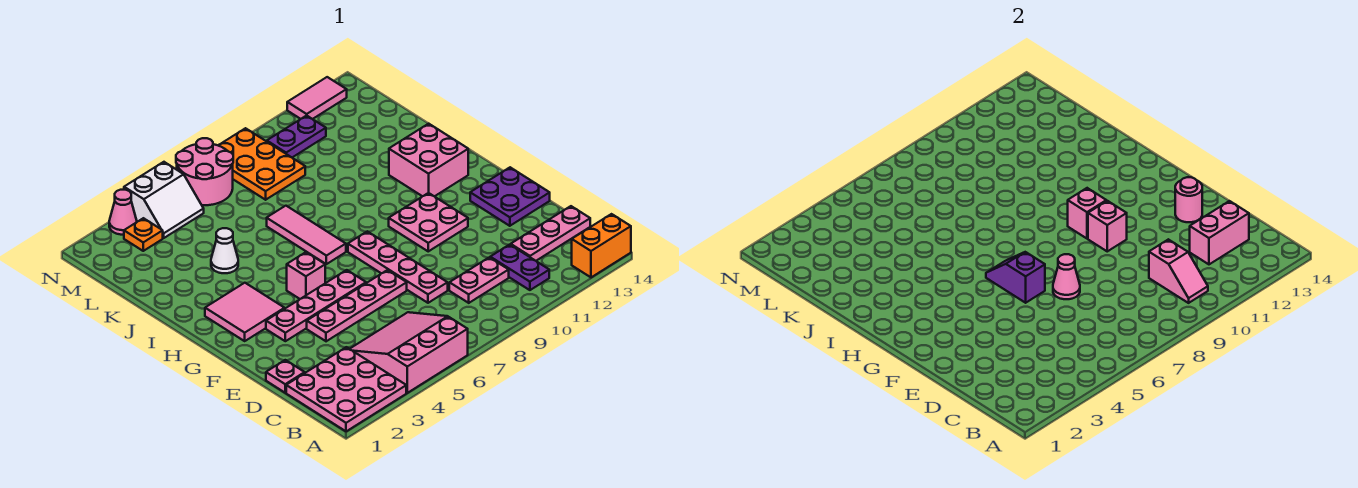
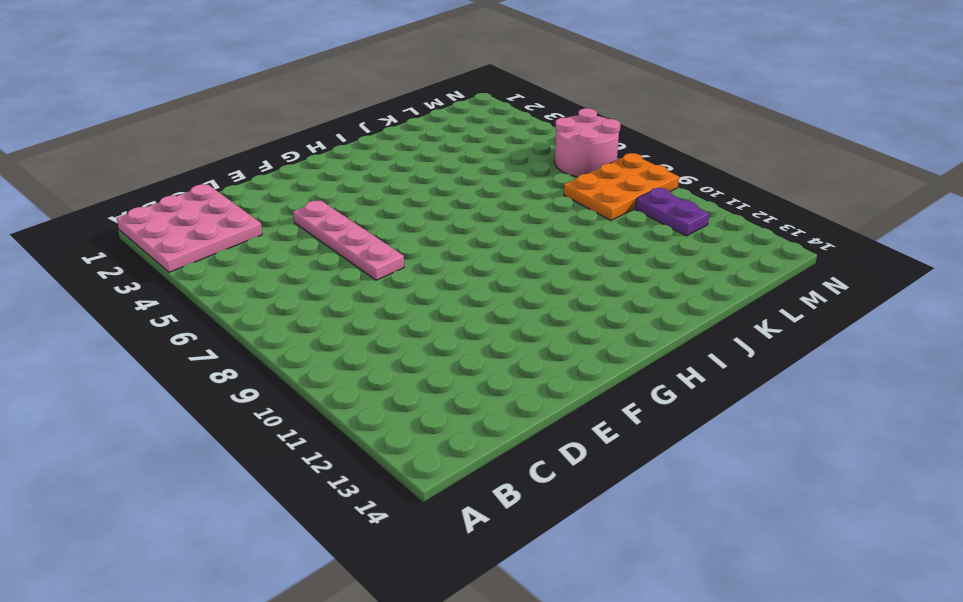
none -> pink 3x3 slope [350,312,468,393]
none -> orange 1x2 brick [572,214,631,277]
none -> purple 1x2 plate [490,245,549,290]
none -> pink 1x2 plate [449,257,509,303]

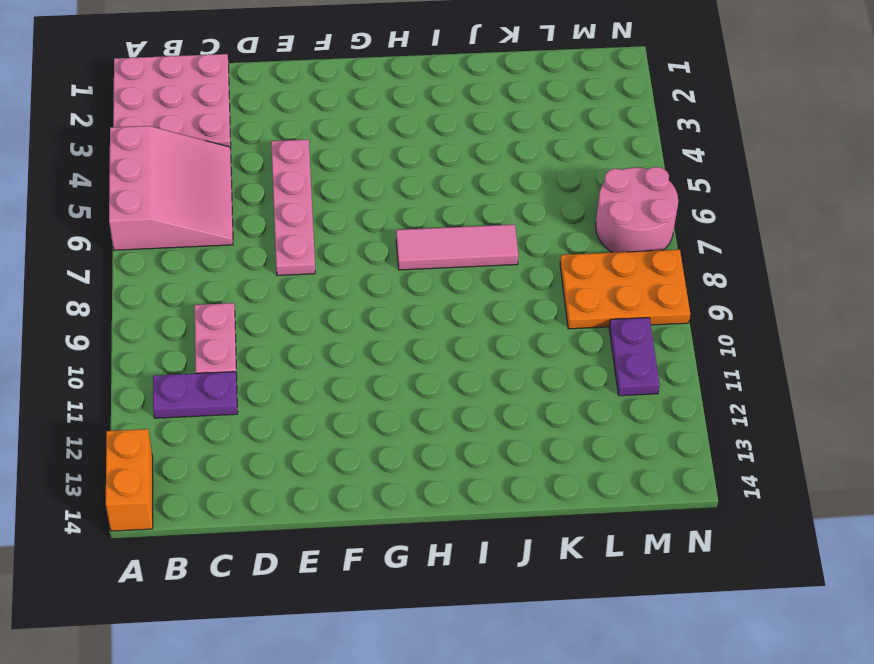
none -> pink 1x3 plate [511,206,590,261]
none -> pink 1x1 plate [266,360,305,393]
none -> pink 1x4 plate [348,231,448,303]
none -> purple 2x2 plate [470,167,550,226]

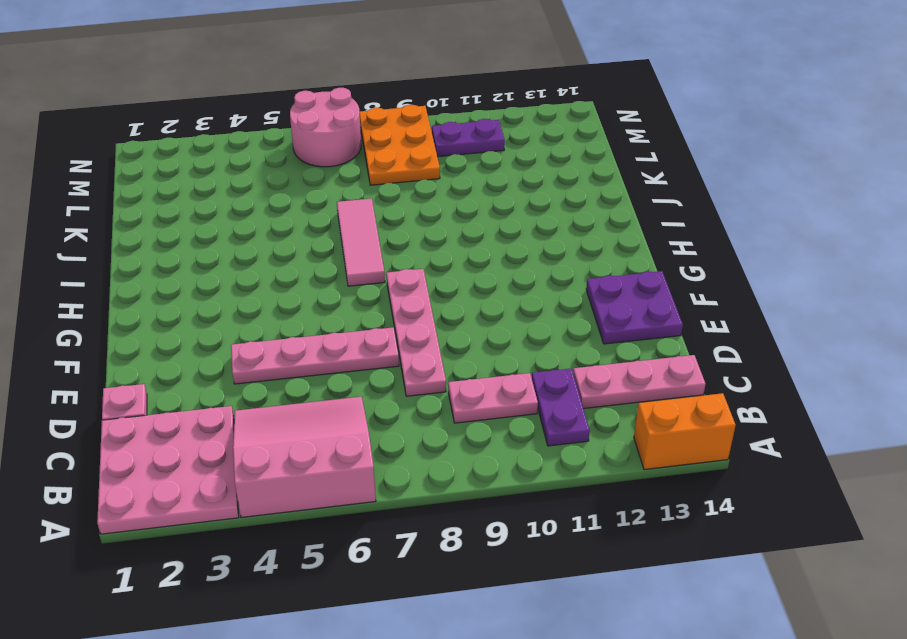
none -> pink 1x4 plate [266,270,366,341]
none -> pink 2x2 plate [389,193,468,251]
none -> pink 2x2 tile [205,283,285,341]
none -> pink 1x1 brick [287,252,325,299]

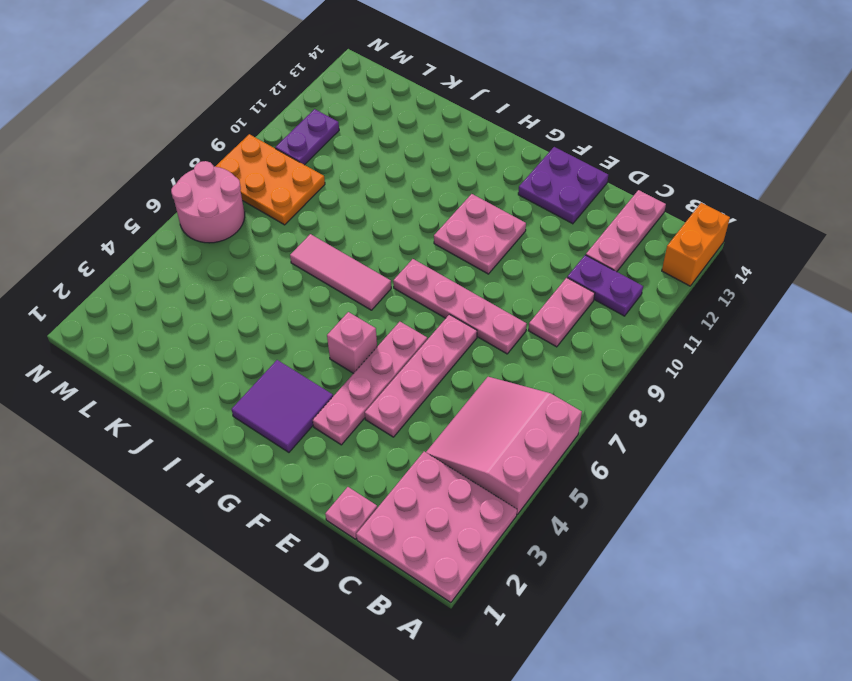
purple 2x2 tile [232,360,333,452] -> pink 2x2 tile [205,283,285,341]
none -> pink 2x2 brick [389,124,468,196]
none -> white 1x1 cone [211,228,238,273]
none -> orange 1x1 plate [124,218,163,251]
none -> white 2x2 slope [124,162,204,238]

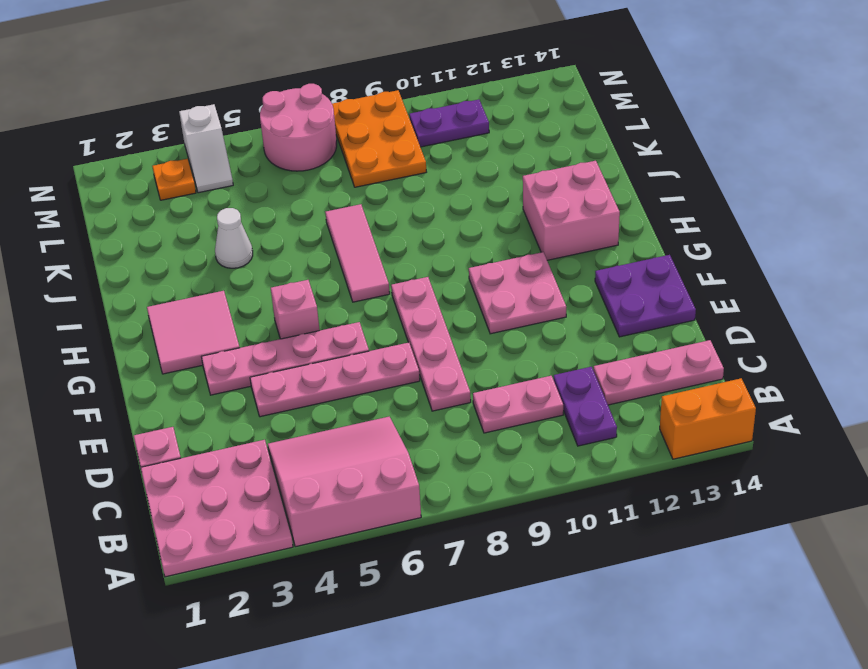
white 1x2 slope [179,104,233,193] -> white 2x2 slope [124,162,204,238]
none -> pink 1x1 cone [109,190,137,235]
none -> pink 1x2 tile [287,77,347,119]
none -> pink 1x2 slope [1149,239,1208,303]
none -> pink 1x2 brick [1190,201,1249,264]

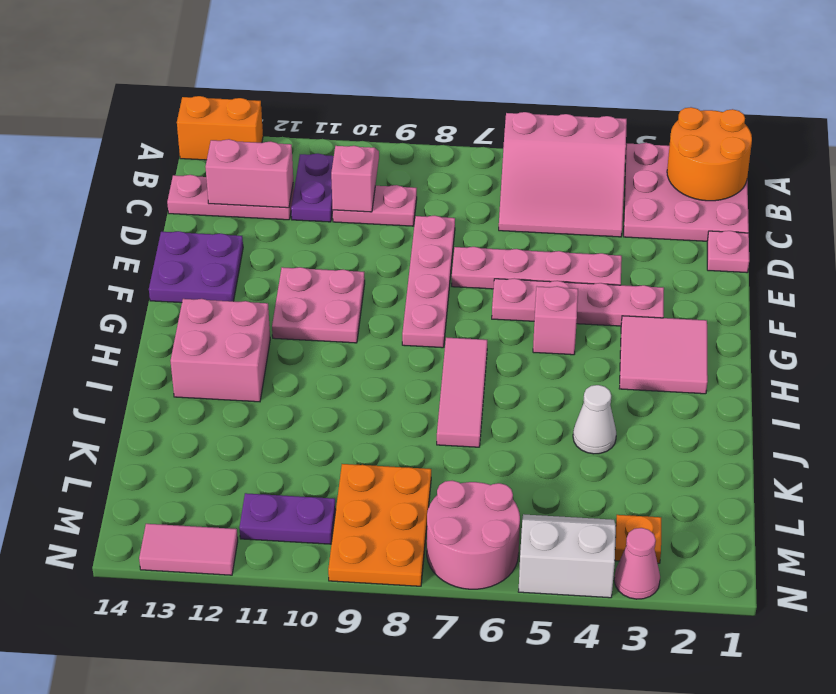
orange 2x2 round brick [667,107,752,201] -> none
none -> pink 1x1 cone [1053,254,1080,299]
none -> pink 1x1 round brick [1175,177,1202,222]
none -> purple 1x2 slope [986,252,1045,303]
none -> pink 1x1 brick [1088,201,1127,251]

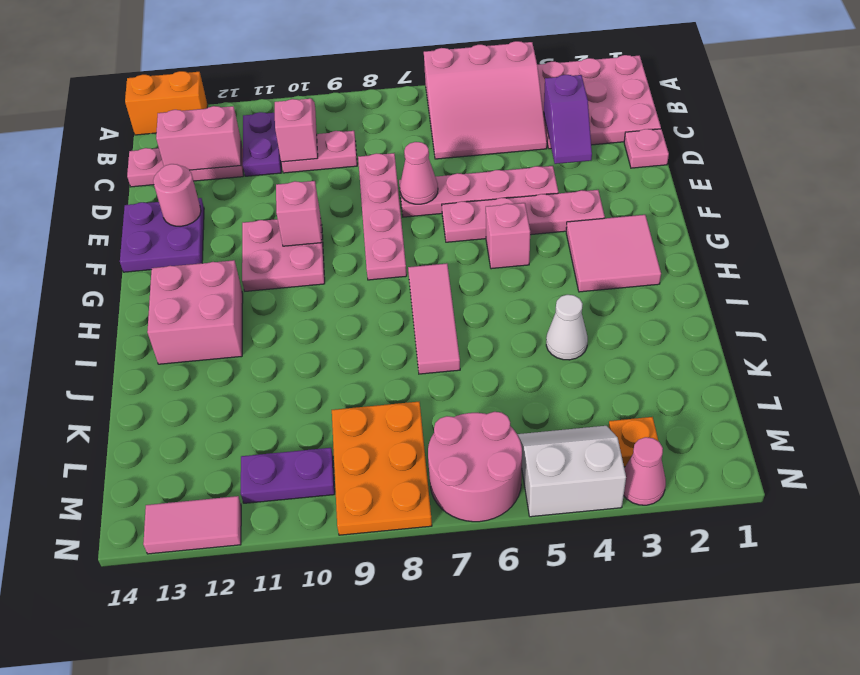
purple 1x2 slope [544,75,592,164] -> purple 1x2 slope moved to [986,252,1045,303]
none -> pink 1x1 brick [1068,188,1106,238]

